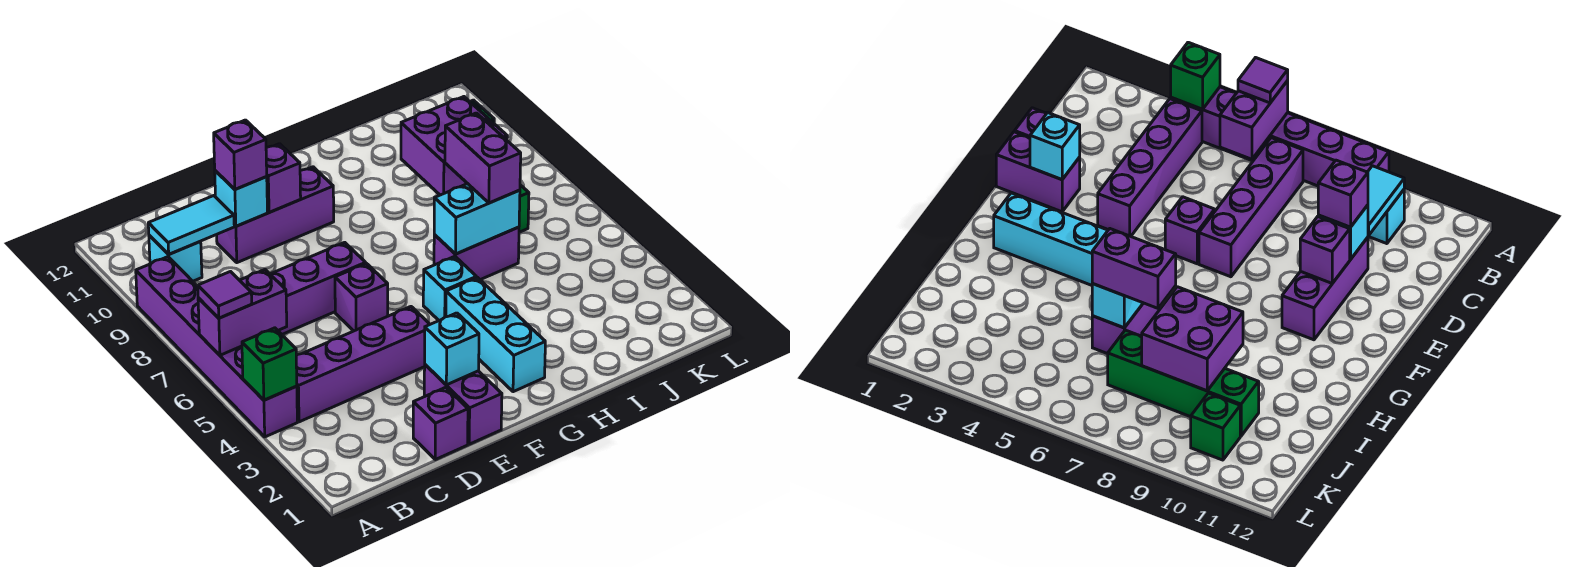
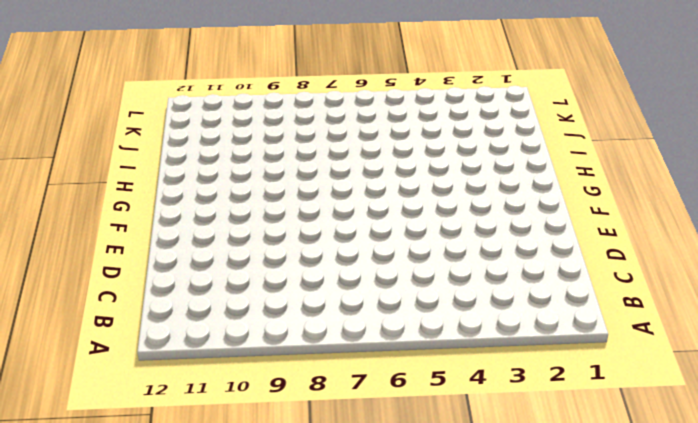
none -> purple 1x6 brick [136,257,297,437]
none -> purple 1x4 brick [296,307,430,422]
none -> purple 1x4 brick [270,242,366,334]

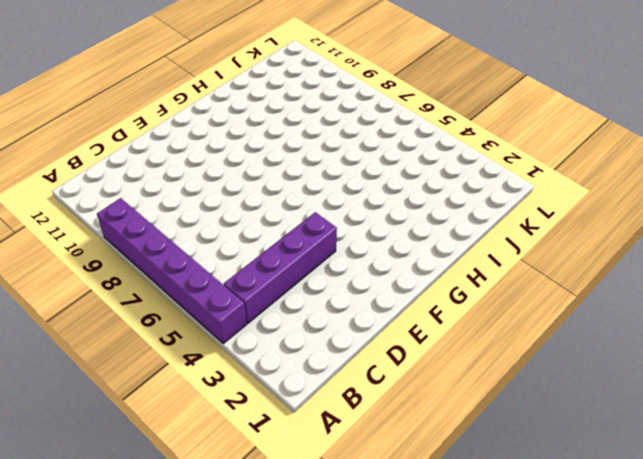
none -> purple 1x4 brick [270,242,366,334]
none -> cyan 1x1 brick [149,235,202,281]
none -> purple 1x1 brick [413,387,468,460]

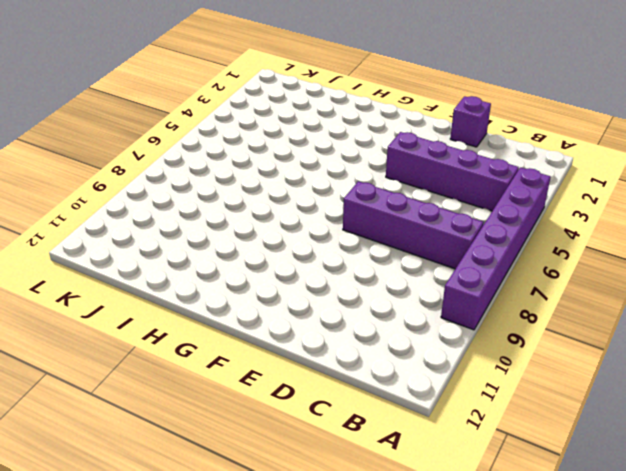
none -> cyan 1x1 brick [149,235,202,281]
none -> purple 1x3 brick [217,167,334,263]
none -> purple 1x2 brick [424,365,502,444]

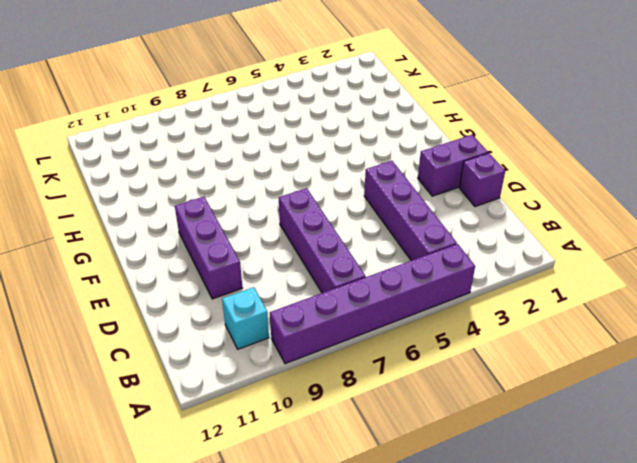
none -> purple 1x1 brick [335,264,388,331]
none -> cyan 1x3 brick [446,278,545,392]
none -> cyan 1x1 brick [423,256,476,320]

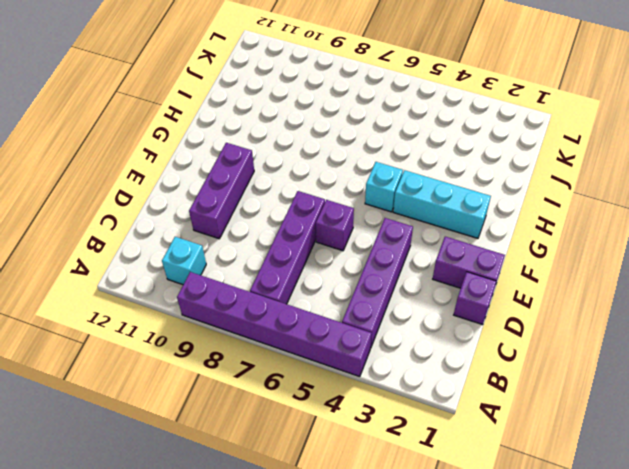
none -> purple 1x2 brick [434,227,519,280]
none -> green 1x4 brick [1108,330,1259,436]
none -> green 1x1 brick [1191,393,1240,460]

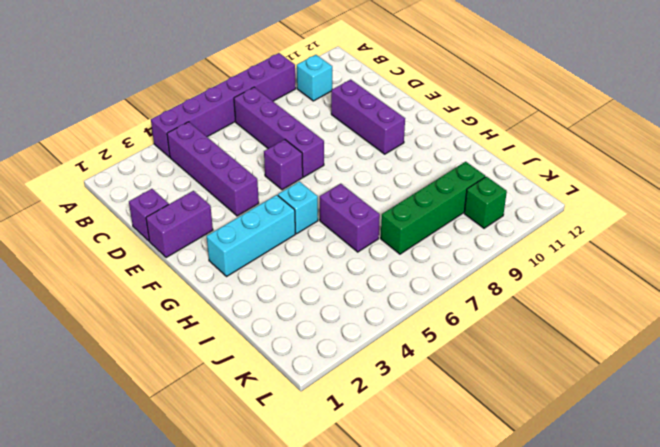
none -> green 1x1 brick [242,328,297,400]
none -> purple 1x2 brick [198,270,287,355]
none -> cyan 1x2 tile [148,196,234,254]

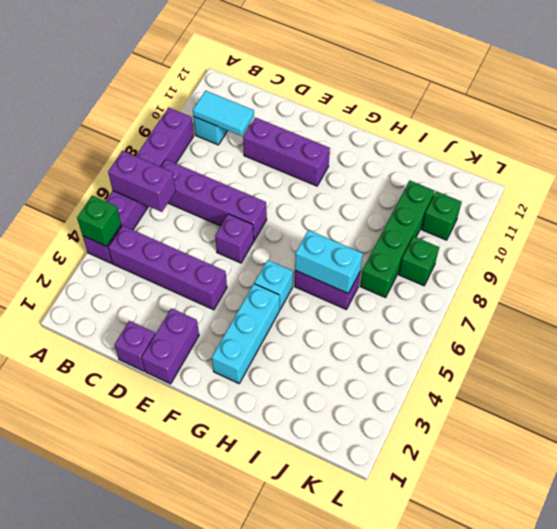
green 1x1 brick [399,236,439,286] -> none
none -> cyan 1x1 brick [215,171,268,226]
none -> cyan 1x1 brick [425,313,479,385]
none -> purple 1x1 brick [266,144,301,212]

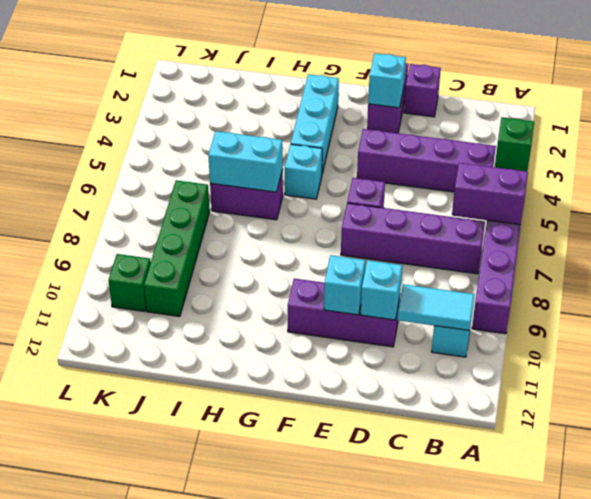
cyan 1x1 brick [324,255,365,315] -> purple 1x1 brick [266,144,301,212]
none -> purple 2x2 brick [401,97,507,195]
none -> purple 1x1 tile [198,272,252,318]
none -> purple 1x1 brick [214,120,267,189]

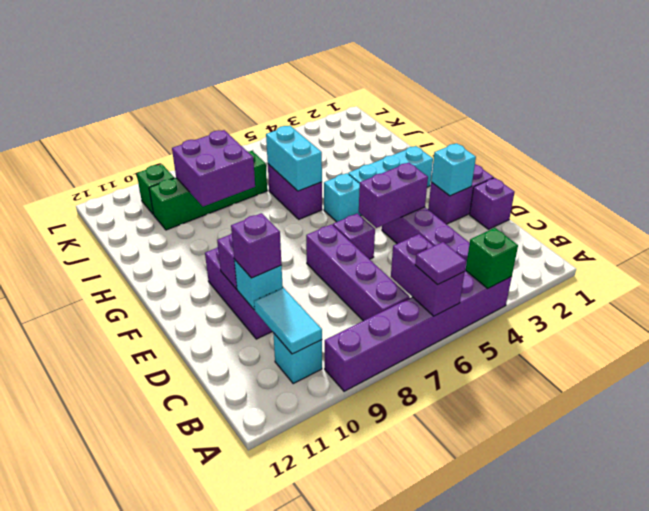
purple 1x2 brick [359,163,428,228] -> purple 1x2 brick moved to [445,113,521,203]

